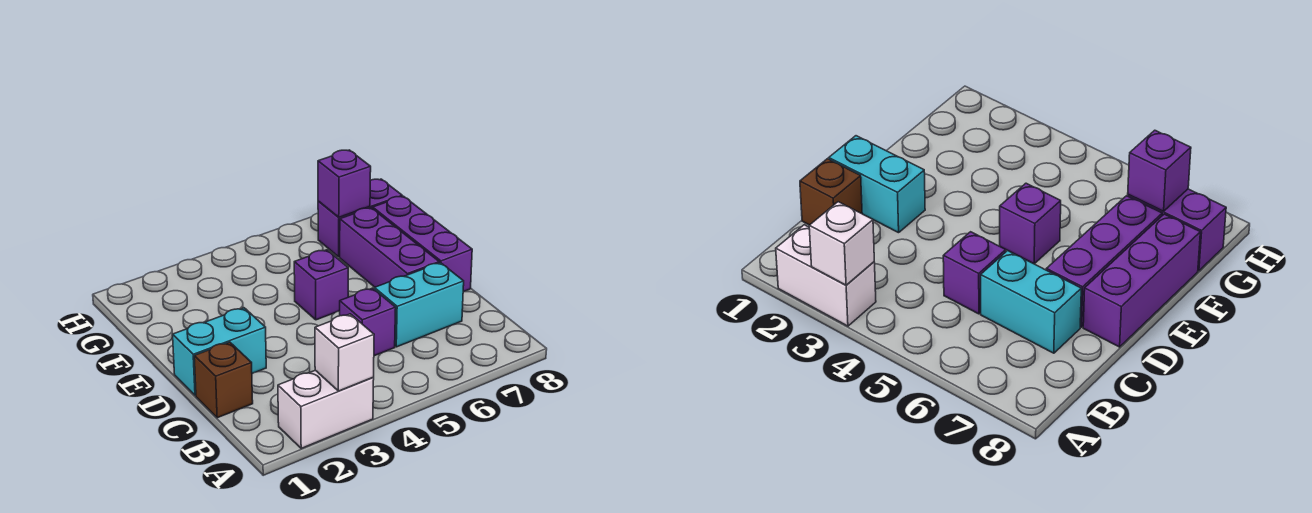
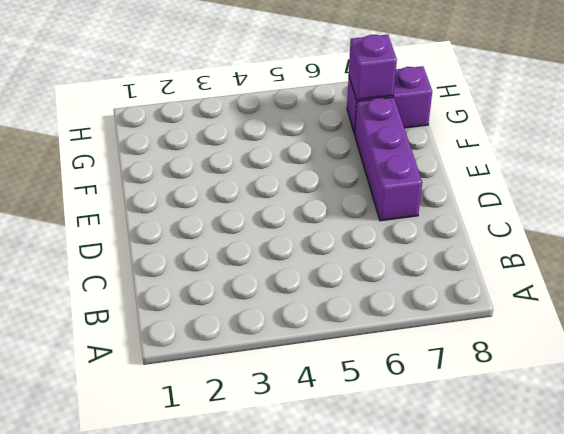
none -> white 1x2 brick [278,370,374,448]
none -> brown 1x1 brick [194,342,253,418]

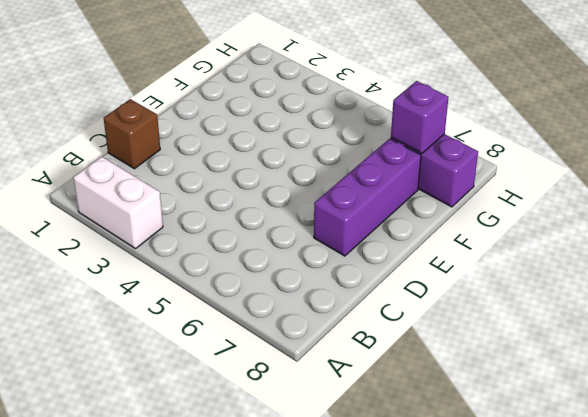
none -> purple 1x1 brick [340,288,396,356]
none -> cyan 1x2 brick [374,263,464,347]

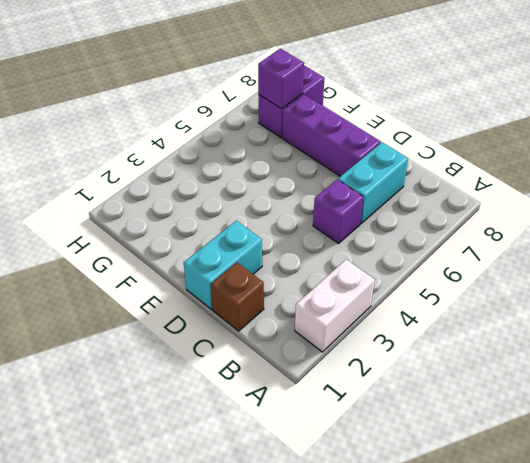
none -> purple 1x3 brick [373,196,472,292]
none -> purple 1x1 brick [294,250,348,320]

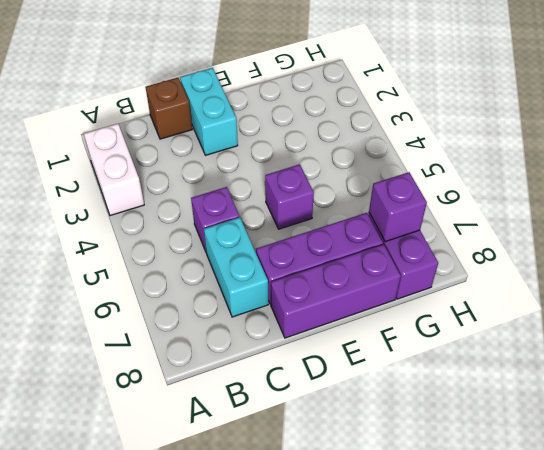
none -> white 1x1 brick [315,314,374,391]

